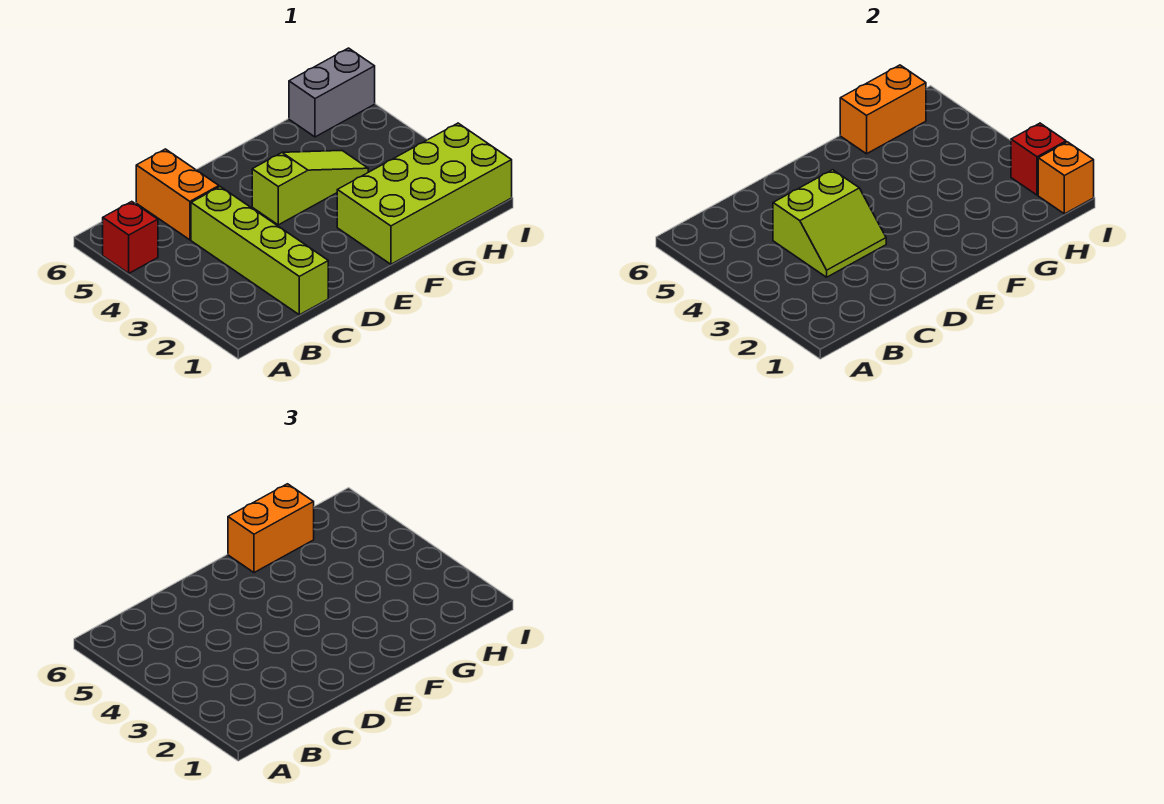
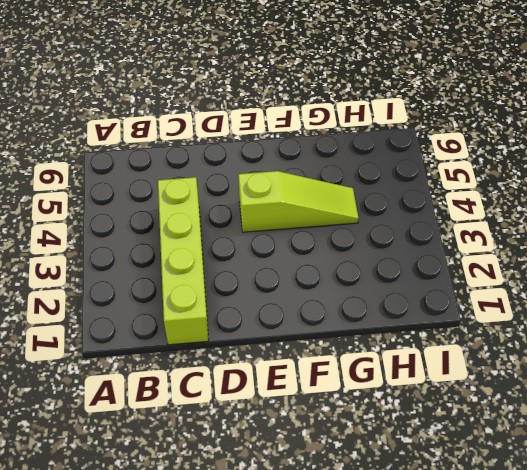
none -> red 1x1 brick [103,202,158,273]
none -> orange 1x2 brick [136,149,219,240]

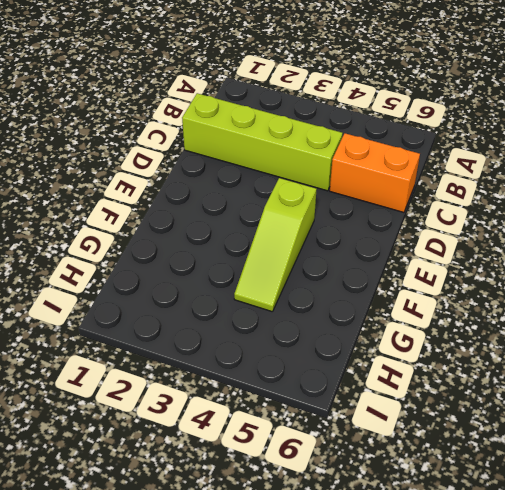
none -> red 1x1 brick [103,202,158,273]
none -> lime 2x4 brick [337,123,512,264]

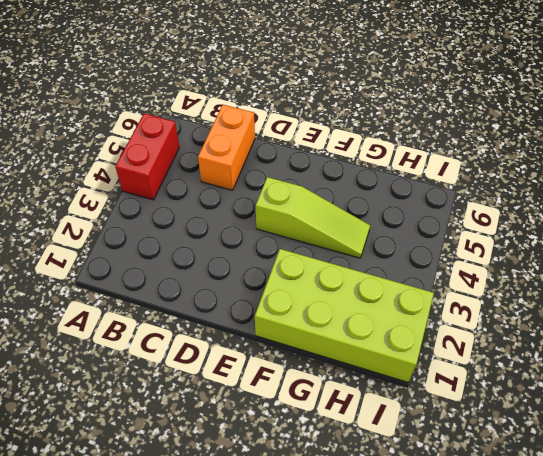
red 1x2 brick [115,113,179,200] -> red 1x1 brick [103,202,158,273]
none -> lime 1x4 brick [191,187,328,315]
none -> grey 1x2 brick [289,48,375,137]

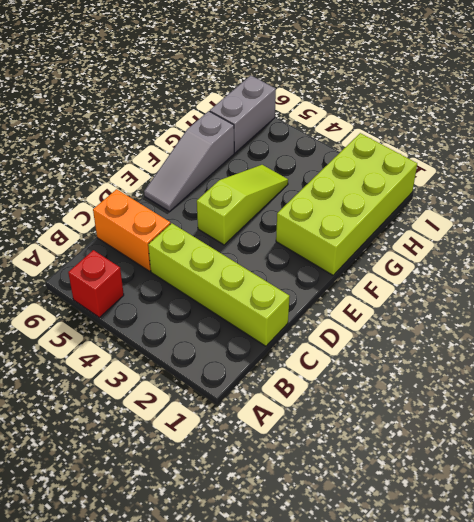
grey 1x3 slope [144,111,234,212] -> none
none -> lime 2x2 slope [773,170,886,277]
none -> orange 1x2 brick [840,65,926,154]

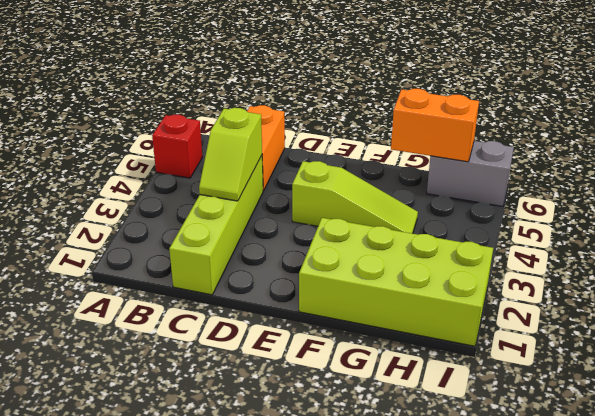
lime 1x2 slope [199,108,262,201] -> lime 2x2 slope [773,170,886,277]
none -> orange 1x1 brick [1038,142,1094,214]
none -> red 1x1 brick [1011,123,1066,195]

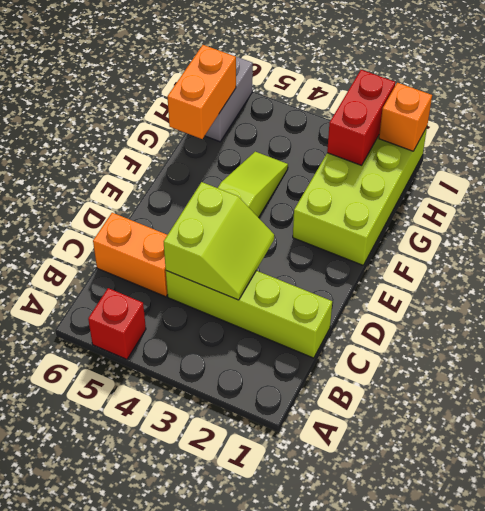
red 1x2 brick [327,70,395,165] -> red 1x1 brick [1011,123,1066,195]
none -> orange 1x2 brick [228,484,314,573]

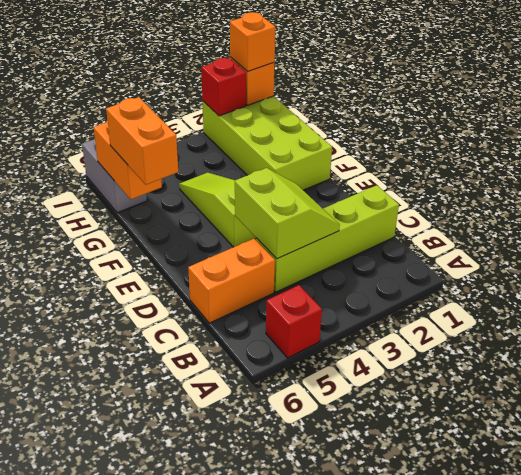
orange 1x1 brick [230,12,275,72] -> none

